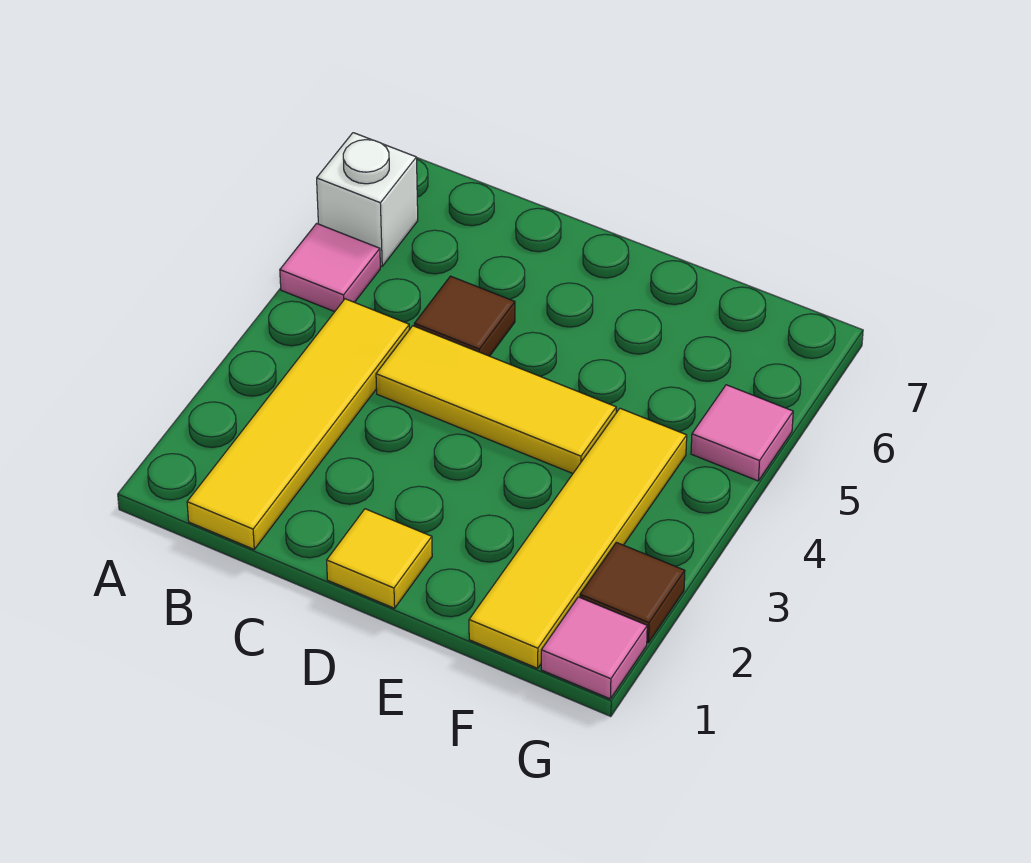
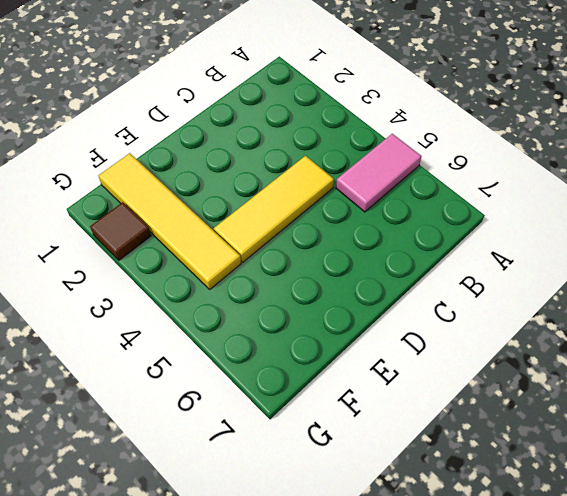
pink 1x2 tile [336,134,421,212] -> pink 1x1 tile [280,224,380,312]
none -> white 1x1 brick [317,133,418,266]
none -> yellow 1x4 tile [187,299,409,549]

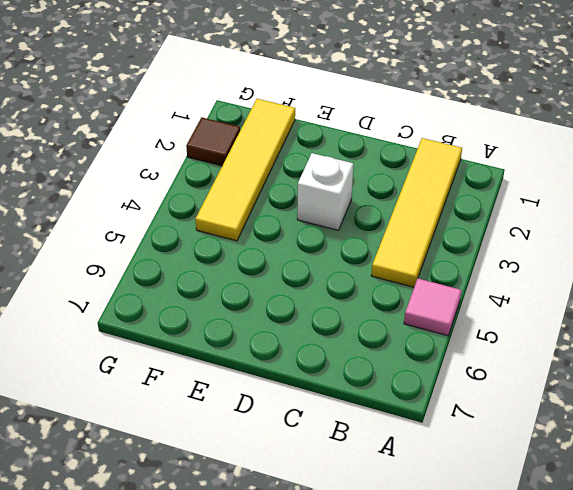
white 1x1 brick [297,153,353,230] -> white 1x1 brick moved to [317,133,418,266]
none -> yellow 1x3 tile [376,326,616,473]
none -> brown 1x1 tile [414,276,515,356]

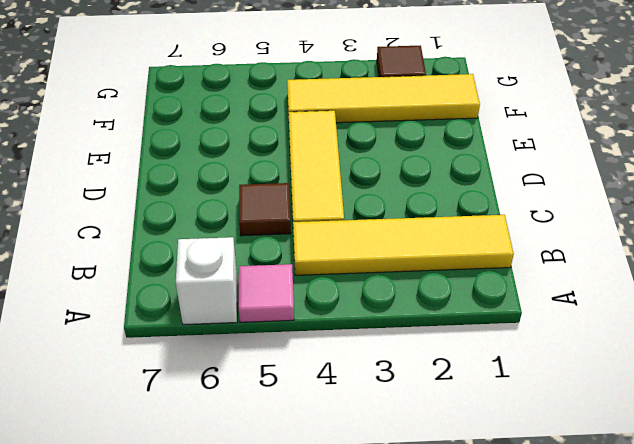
none -> yellow 1x1 tile [327,509,432,608]
none -> pink 1x1 tile [541,597,647,699]

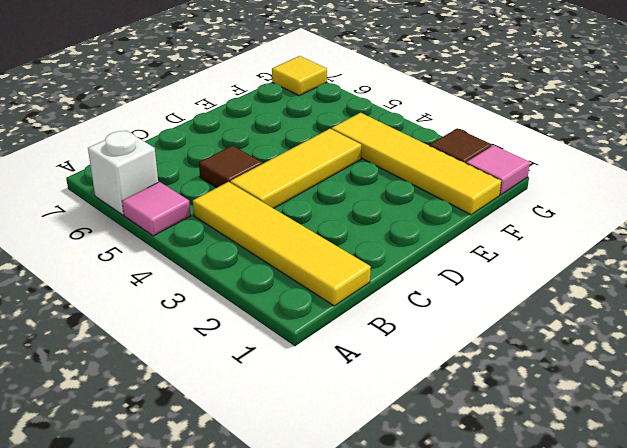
yellow 1x1 tile [272,56,327,96] -> yellow 1x1 tile moved to [327,509,432,608]
none -> pink 1x1 tile [691,385,793,481]

